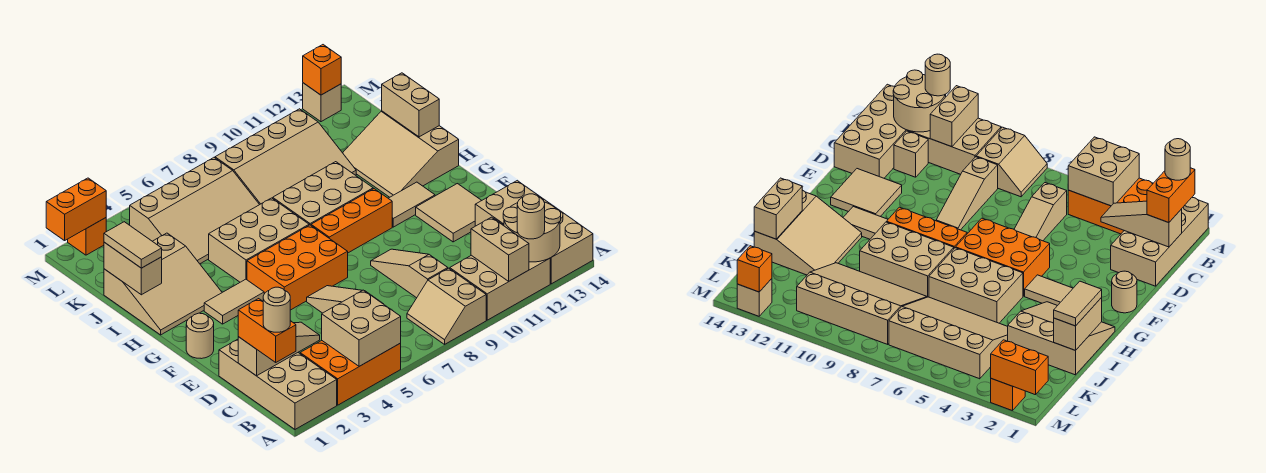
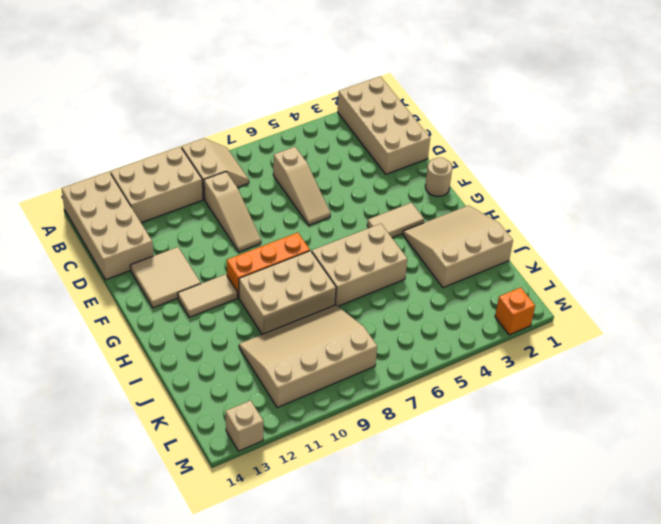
none -> orange 2x3 brick [300,341,401,405]
none -> tan 1x1 brick [894,131,928,177]
none -> orange 2x3 brick [247,225,348,310]
none -> tan 3x3 slope [343,111,459,197]

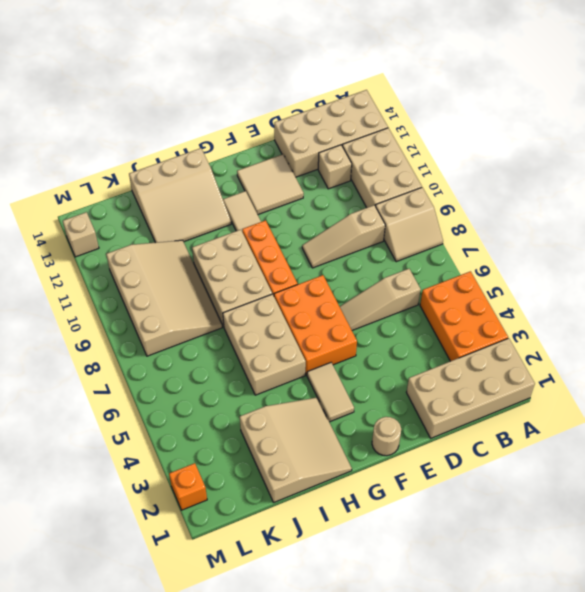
none -> tan 3x4 slope [130,158,259,264]
none -> tan 2x2 brick [322,290,401,366]
none -> tan 1x2 brick [471,217,529,281]
none -> tan 2x2 round brick [503,196,561,262]

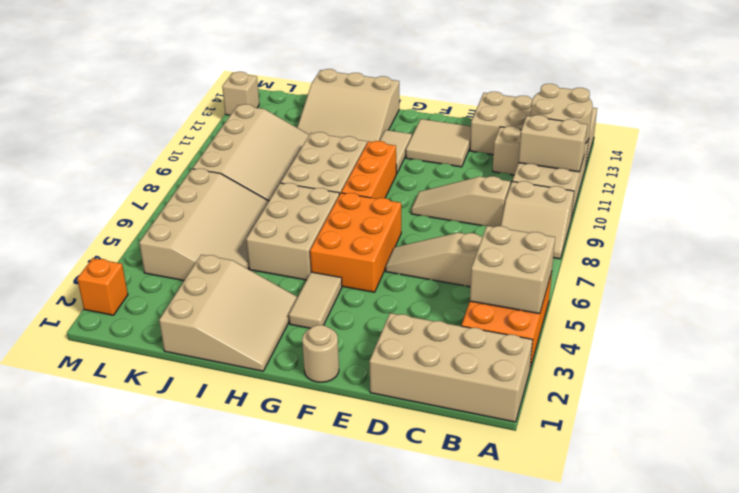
none -> tan 1x3 slope [238,322,320,376]
none -> tan 1x2 brick [104,242,162,295]
none -> tan 1x2 brick [382,73,439,137]
none -> orange 1x2 brick [46,178,106,241]

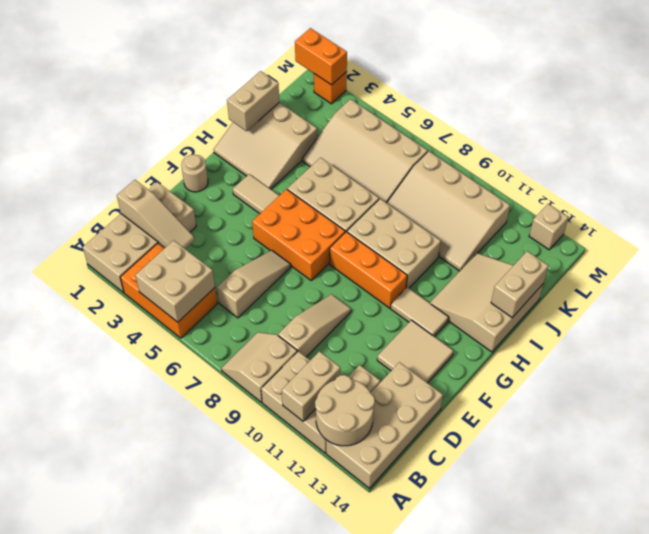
none -> orange 1x1 brick [303,45,341,95]
none -> tan 1x1 round brick [517,194,545,239]
none -> orange 1x2 brick [238,299,296,362]
none -> tan 1x2 tile [104,222,162,268]

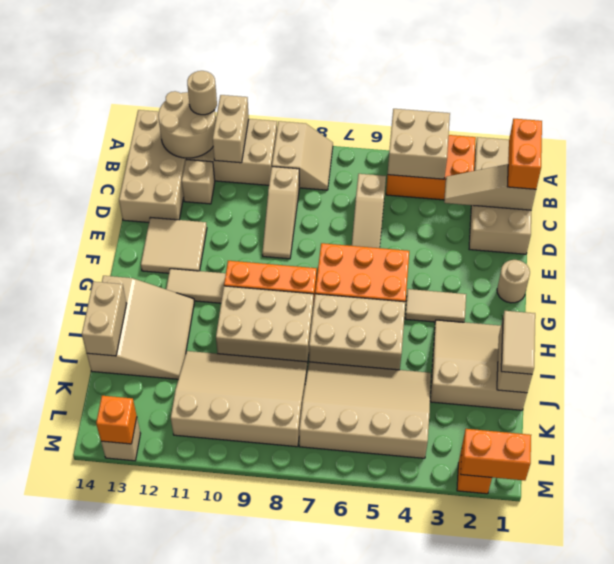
none -> tan 1x1 round brick [263,287,290,332]

